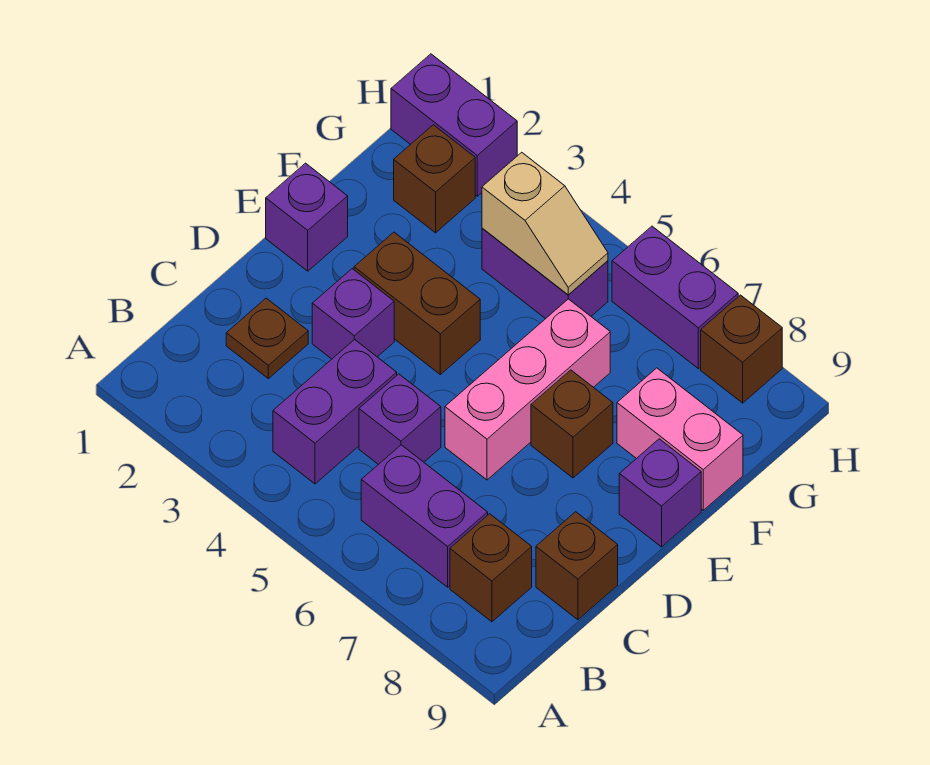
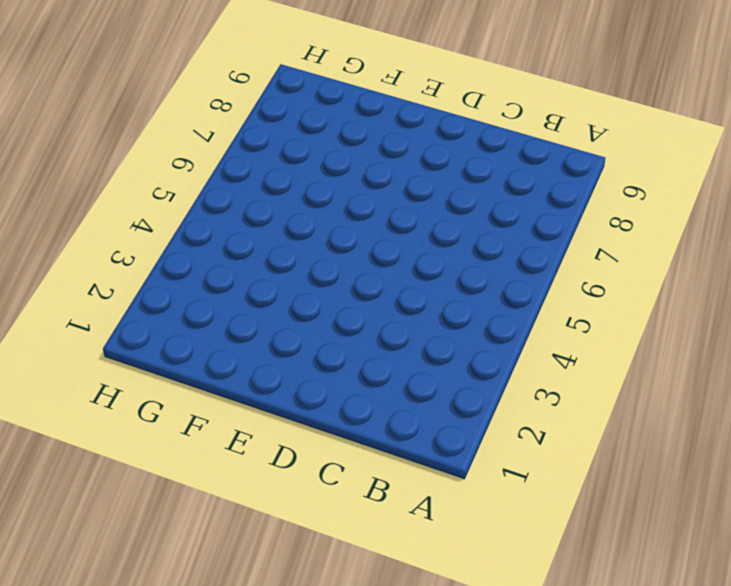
none -> purple 1x2 brick [273,339,397,484]
none -> purple 1x2 brick [361,445,488,587]
none -> brown 1x1 brick [450,514,532,622]

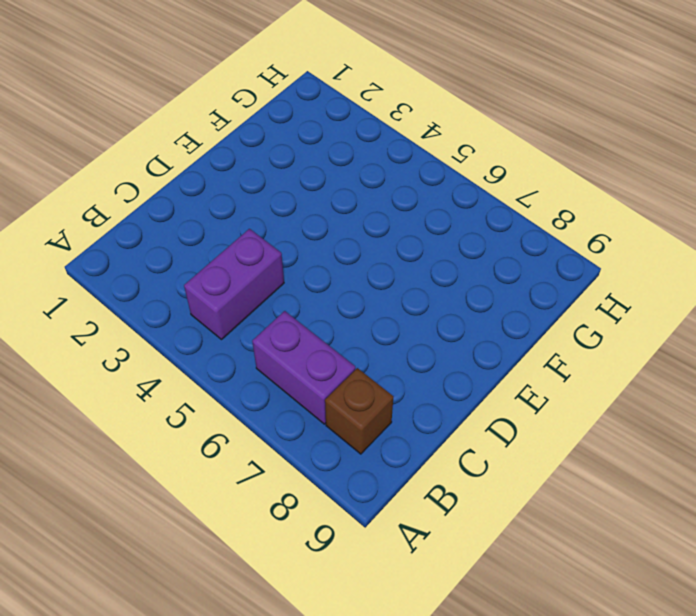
none -> brown 1x1 plate [226,298,308,379]
none -> purple 1x1 brick [359,374,441,465]
none -> brown 1x1 brick [536,512,618,620]

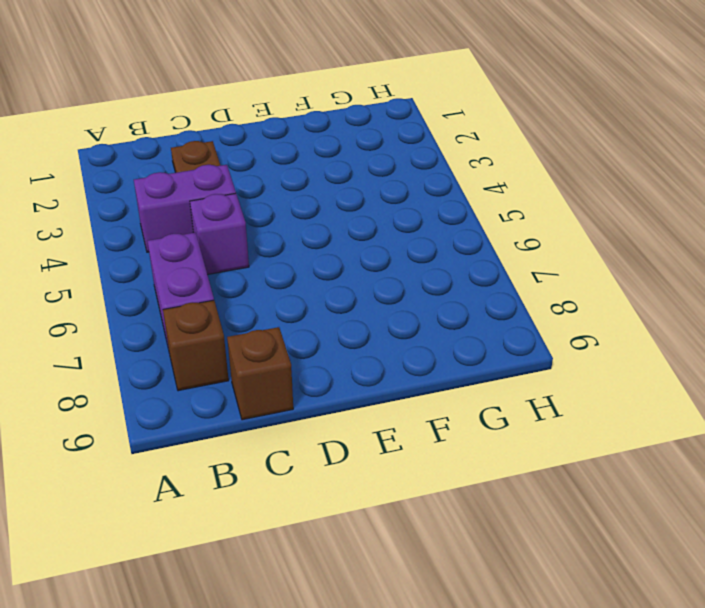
none -> purple 1x1 brick [312,269,394,359]
none -> pink 1x3 brick [445,299,610,480]
none -> purple 1x1 brick [266,163,348,271]

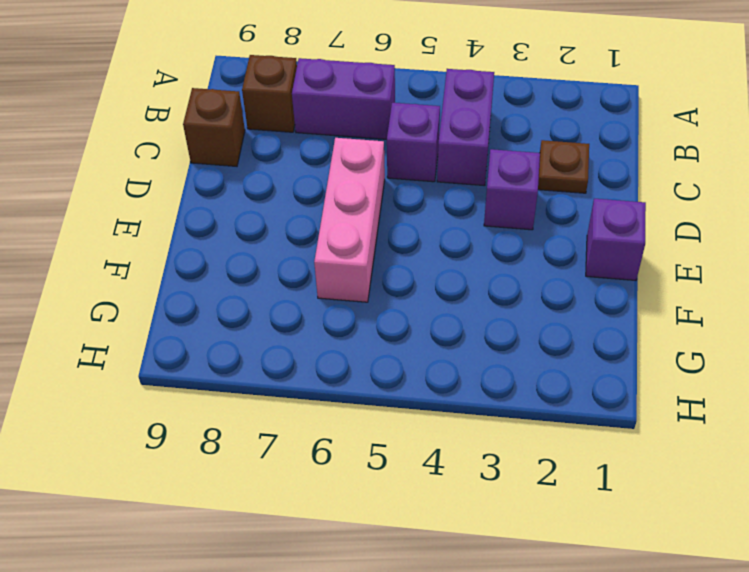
none -> brown 1x2 brick [354,232,480,375]
none -> brown 1x1 brick [531,370,613,478]
none -> purple 1x1 brick [619,439,701,547]

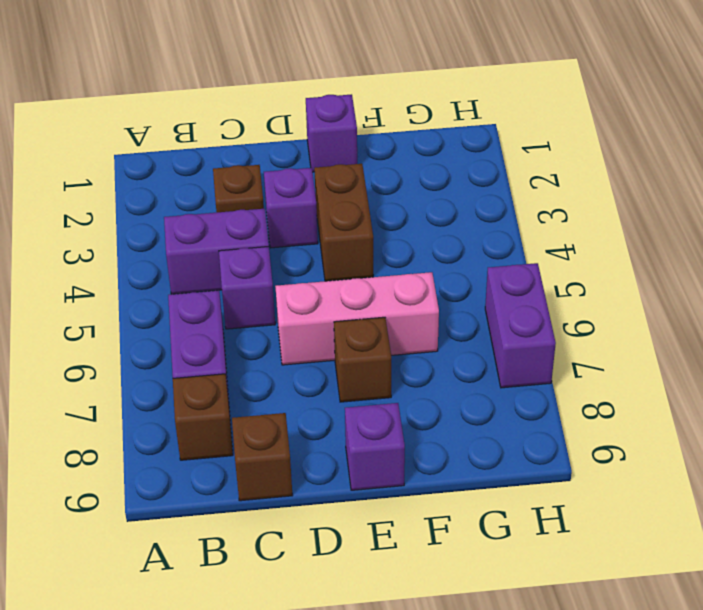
none -> pink 1x2 brick [617,368,743,510]
none -> brown 1x1 brick [394,125,475,233]
none -> purple 1x2 brick [482,228,608,319]

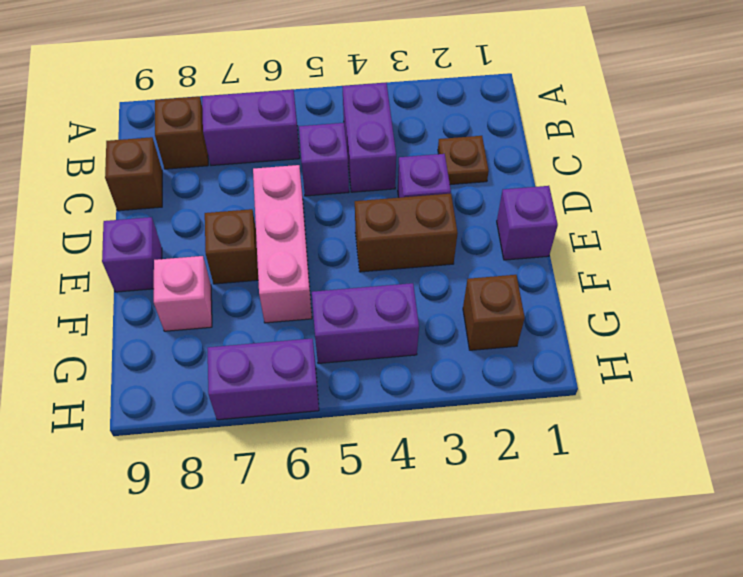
pink 1x1 brick [154,256,212,331] -> pink 1x2 brick [617,368,743,510]
none -> purple 1x2 brick [391,54,517,196]
none -> brown 1x1 brick [701,295,782,403]
none -> tan 1x2 slope [482,152,608,295]

